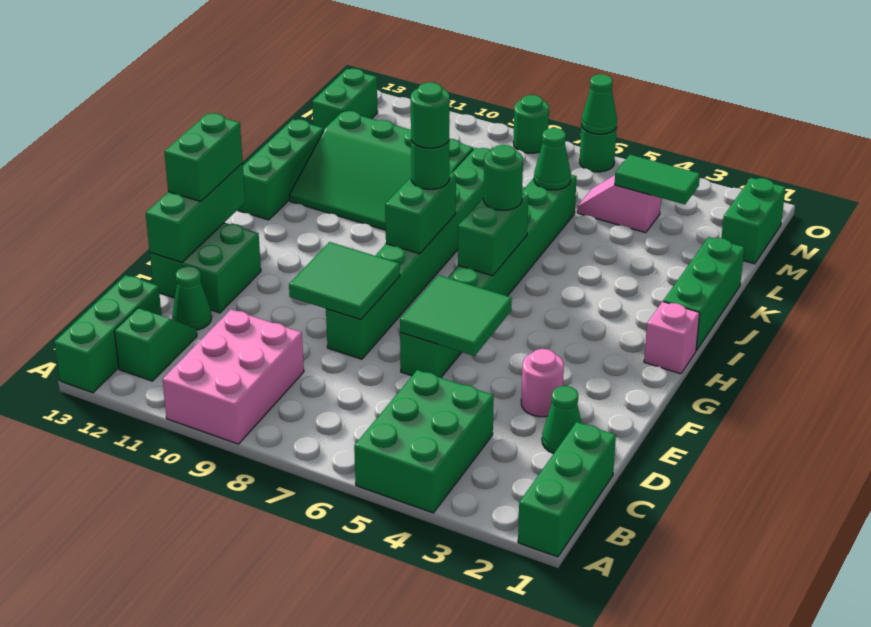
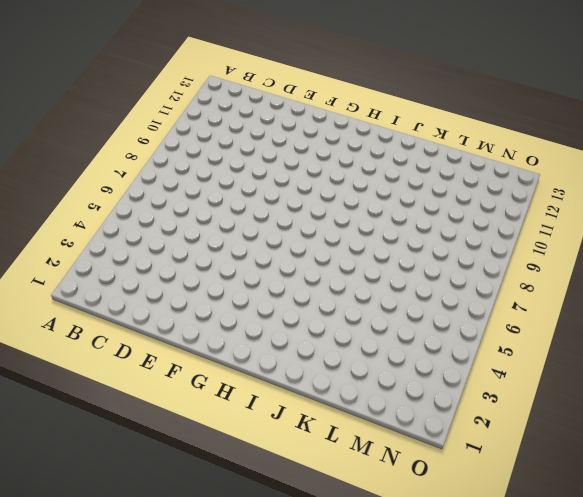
none -> green 1x3 brick [518,422,616,557]
none -> green 2x3 brick [354,370,494,513]
none -> pink 2x3 brick [162,310,304,444]
none -> green 1x3 brick [54,275,162,393]

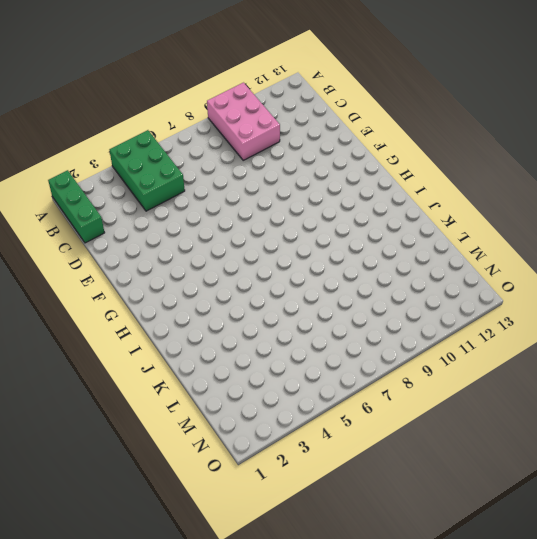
none -> green 1x3 brick [54,275,162,393]
none -> green 1x2 slope [114,308,197,381]
none -> green 1x1 cone [542,386,581,454]
none -> green 1x1 cone [172,266,212,330]

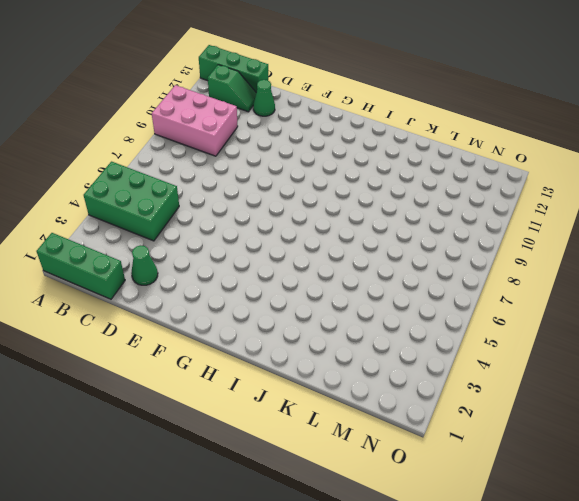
none -> pink 1x1 round brick [521,349,564,417]
none -> green 1x8 brick [400,175,577,378]
none -> green 1x8 brick [326,148,491,359]
none -> green 2x2 brick [150,223,261,313]

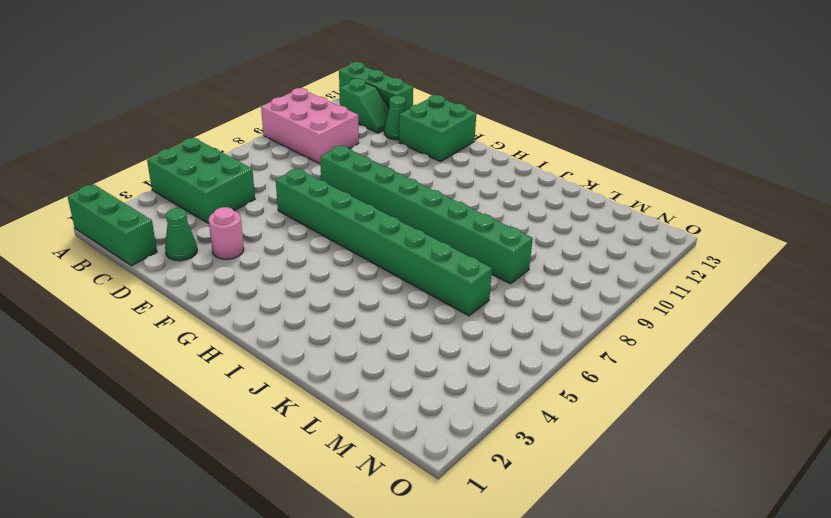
none -> pink 1x1 brick [644,301,700,374]
none -> green 1x3 brick [663,237,744,351]
none -> green 1x3 brick [238,119,323,220]
none -> green 3x4 slope [290,111,473,230]

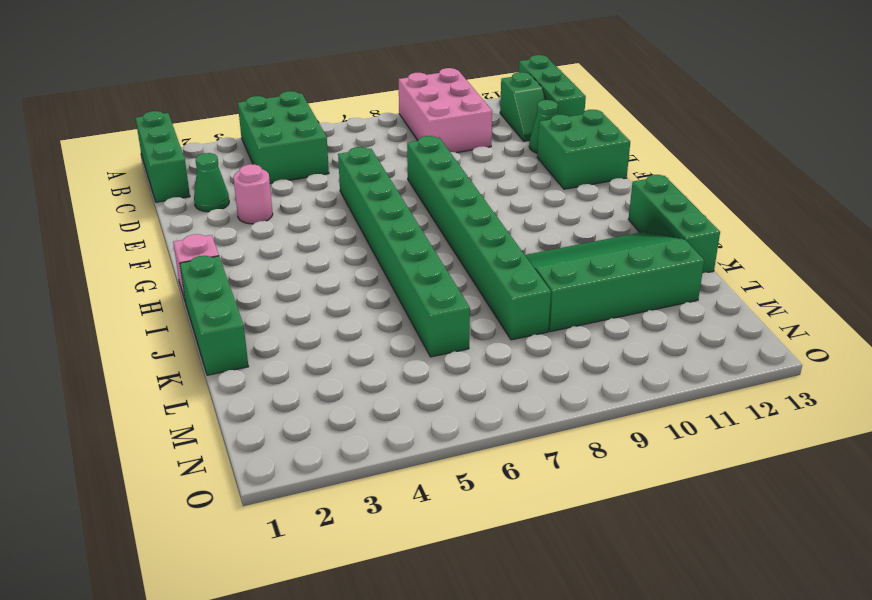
none -> green 1x2 brick [721,178,786,264]
none -> pink 1x2 slope [577,175,661,233]
none -> green 1x2 brick [312,68,378,131]
none -> green 1x1 round brick [580,125,617,172]

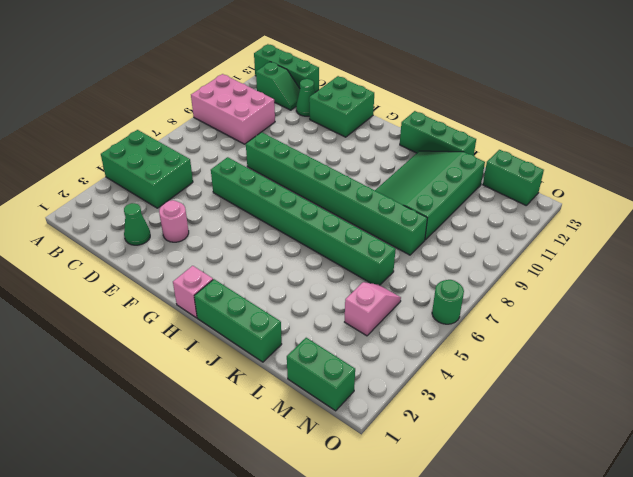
none -> green 1x3 brick [518,422,616,557]
none -> green 1x1 round brick [513,95,549,153]
none -> green 2x2 tile [400,275,512,356]
none -> green 2x2 tile [289,242,400,320]

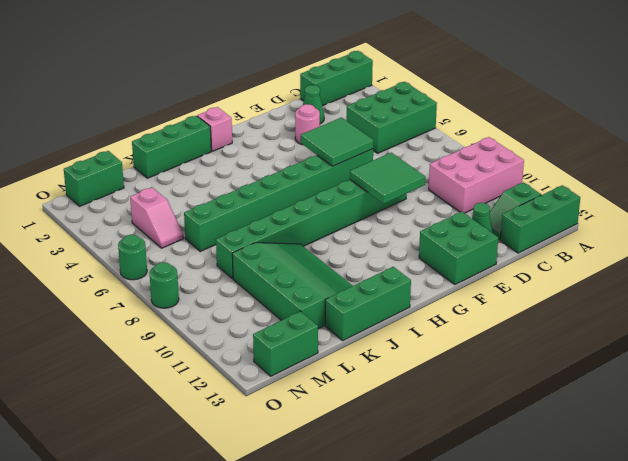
none -> green 1x3 brick [146,163,245,262]
none -> green 1x2 brick [458,194,528,276]
none -> green 1x2 brick [385,173,456,254]
none -> green 1x1 cone [534,128,571,190]

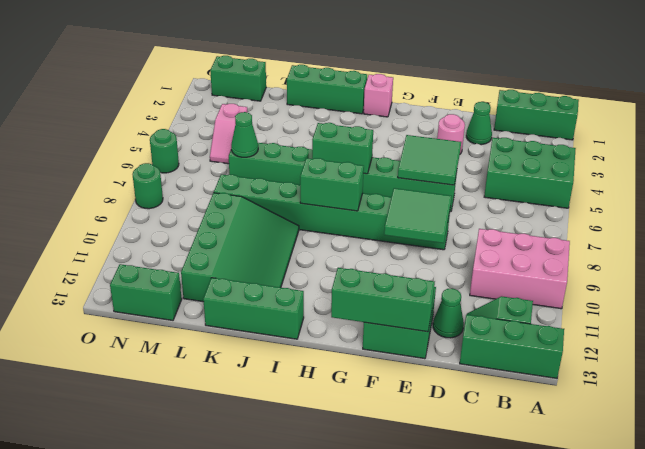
none -> green 1x2 tile [615,155,700,204]
none -> green 1x1 cone [581,74,617,134]
none -> green 1x2 brick [164,113,243,202]
none -> green 1x1 round brick [483,145,523,210]

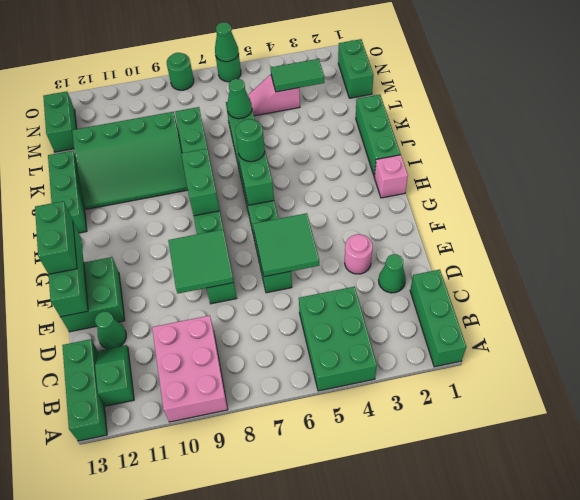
none -> green 1x1 round brick [411,141,449,189]
none -> green 1x1 round brick [411,82,450,148]

